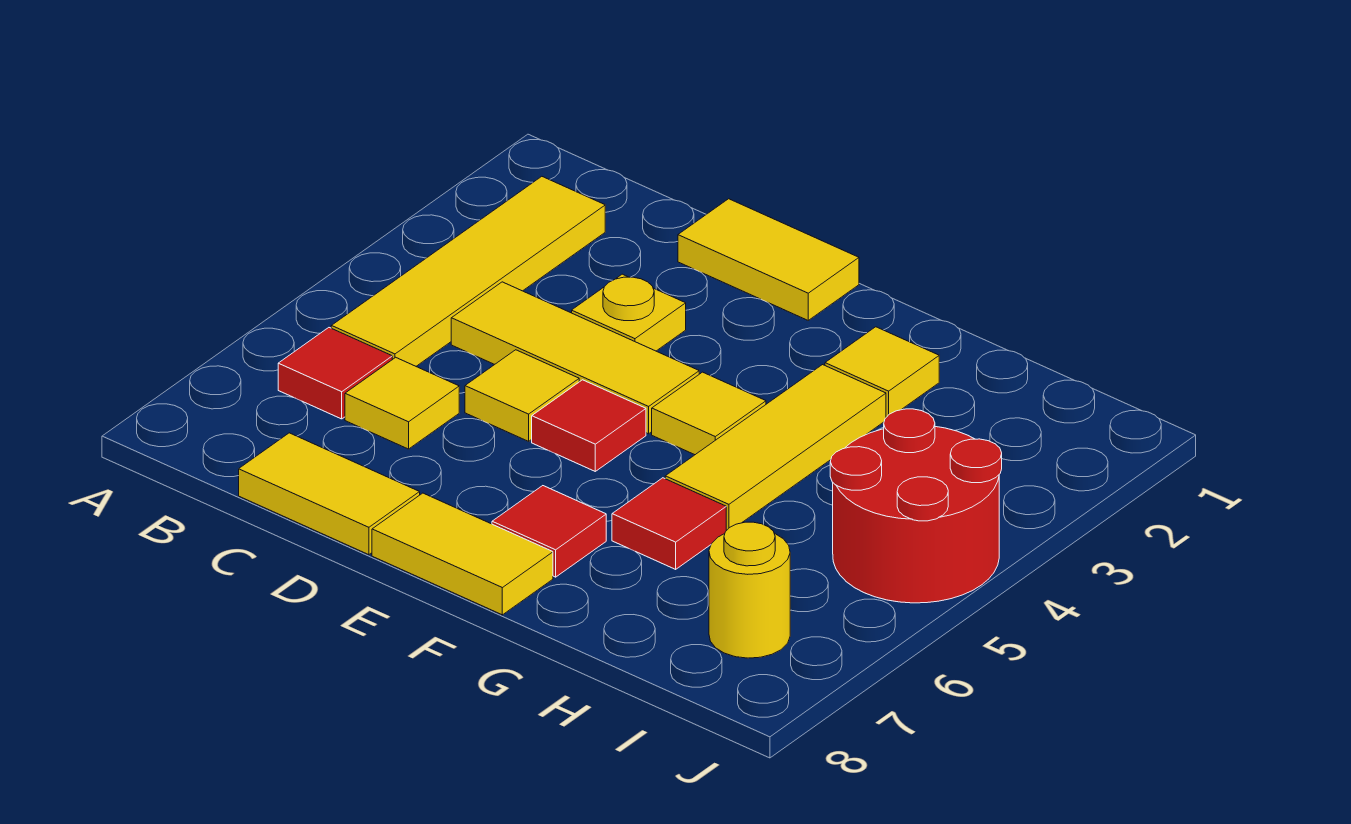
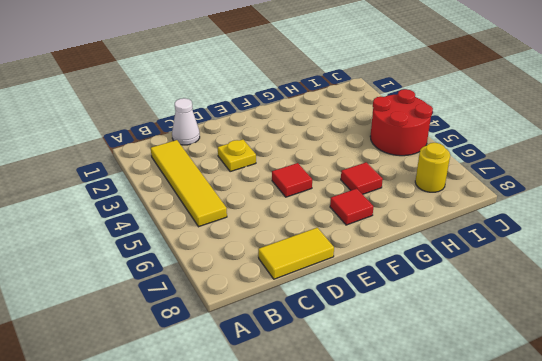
white 1x1 cone [172,98,200,145] -> none
none -> red 1x1 tile [278,328,392,419]
none -> yellow 1x3 tile [451,282,699,434]
none -> yellow 1x1 tile [345,357,459,449]

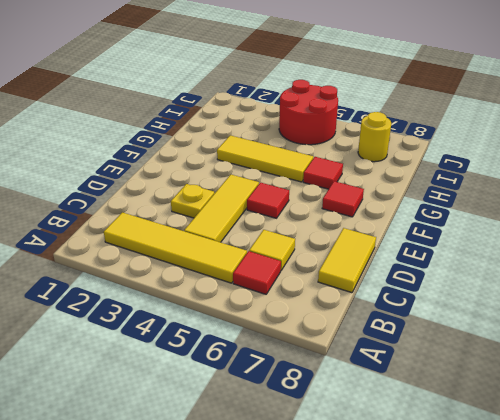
none -> yellow 1x2 tile [678,199,859,320]
none -> yellow 1x1 tile [465,350,579,441]
none -> yellow 1x2 tile [372,493,553,615]

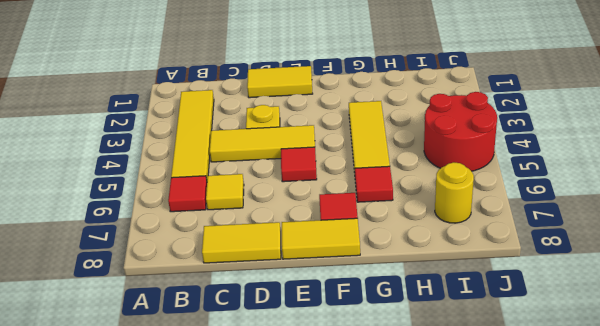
none -> yellow 1x1 tile [465,350,579,441]
none -> yellow 1x1 tile [652,372,766,455]
none -> yellow 1x1 tile [825,327,939,417]

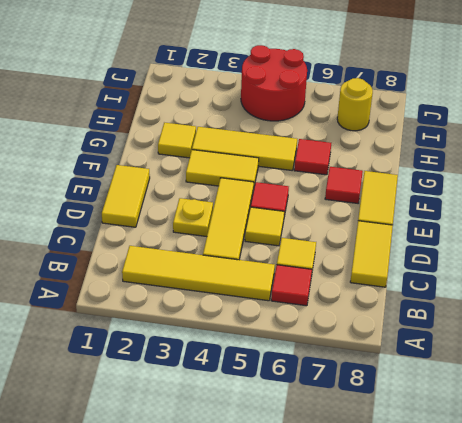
yellow 1x2 tile [186,150,259,190] -> yellow 1x1 tile [652,372,766,455]

